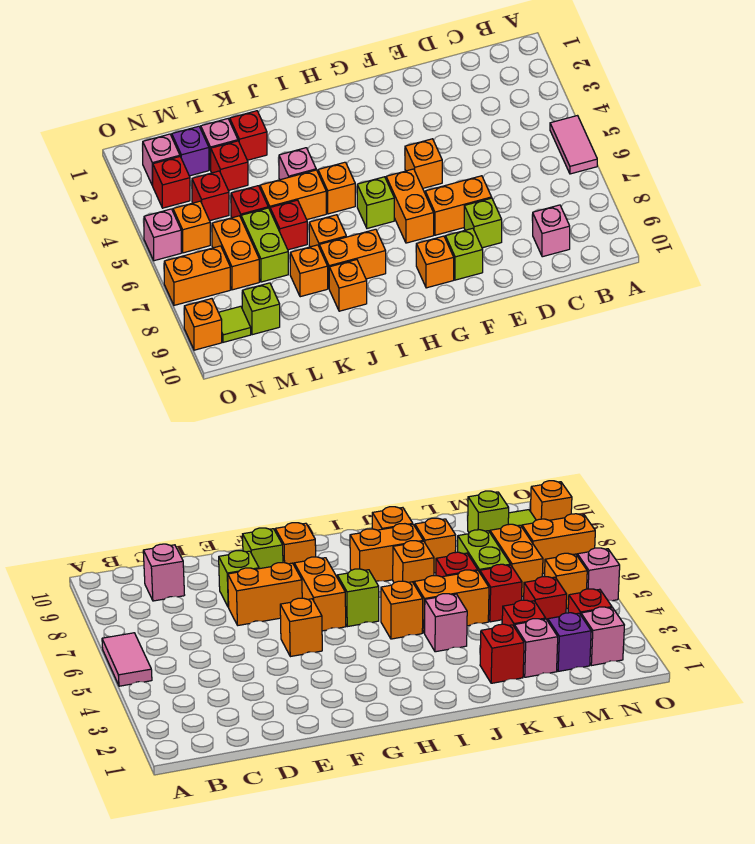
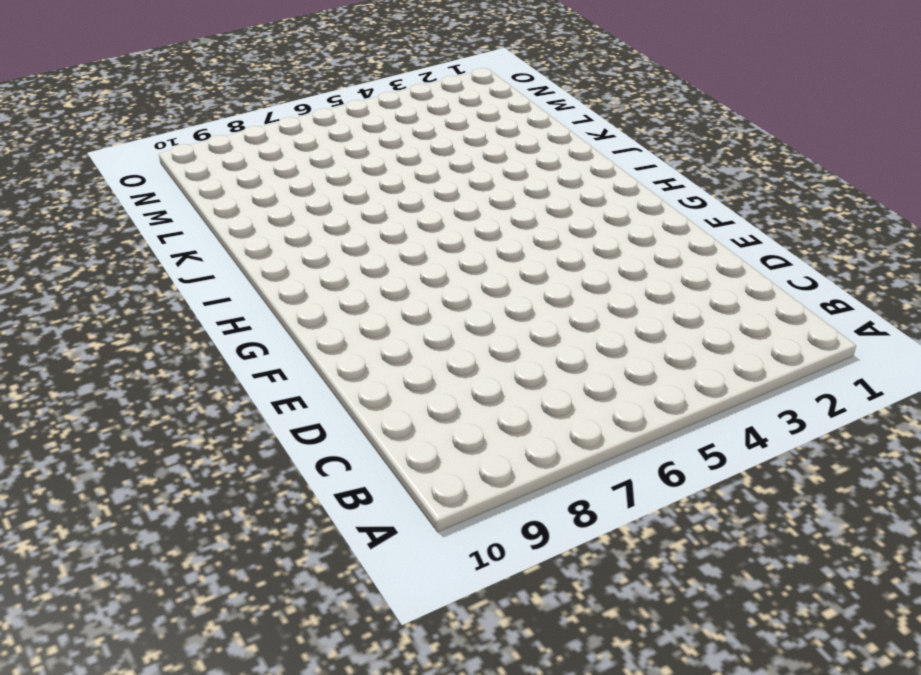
none -> pink 1x2 tile [550,116,597,174]
none -> pink 1x1 brick [533,205,570,257]
none -> orange 1x2 brick [425,176,492,235]
none -> lime 1x1 brick [464,198,502,248]

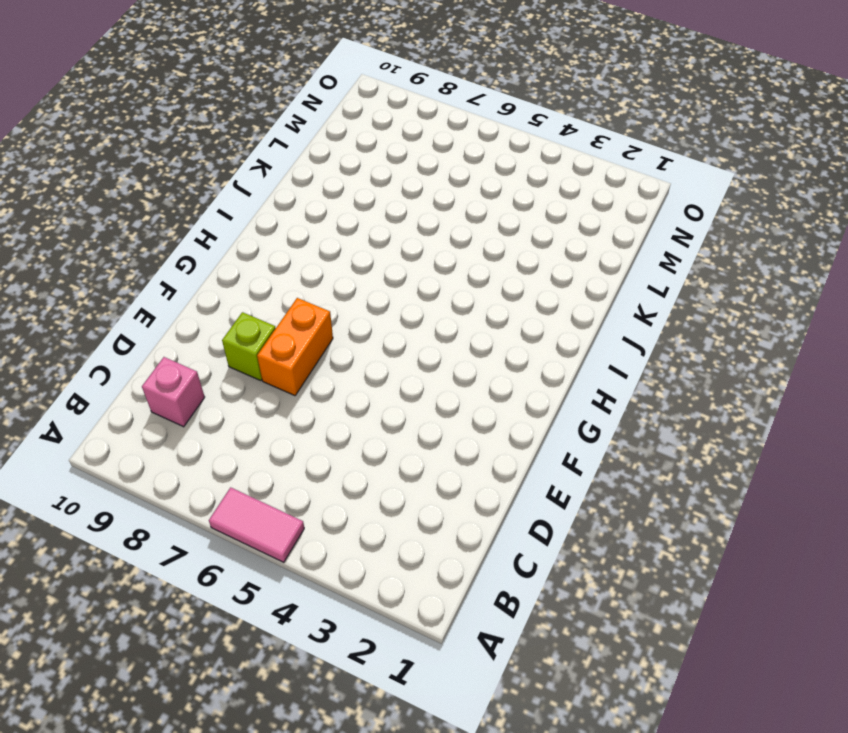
none -> orange 1x1 brick [405,139,442,188]
none -> lime 1x1 brick [445,228,483,280]
none -> orange 1x2 brick [386,169,434,243]
none -> orange 1x1 brick [416,236,454,288]

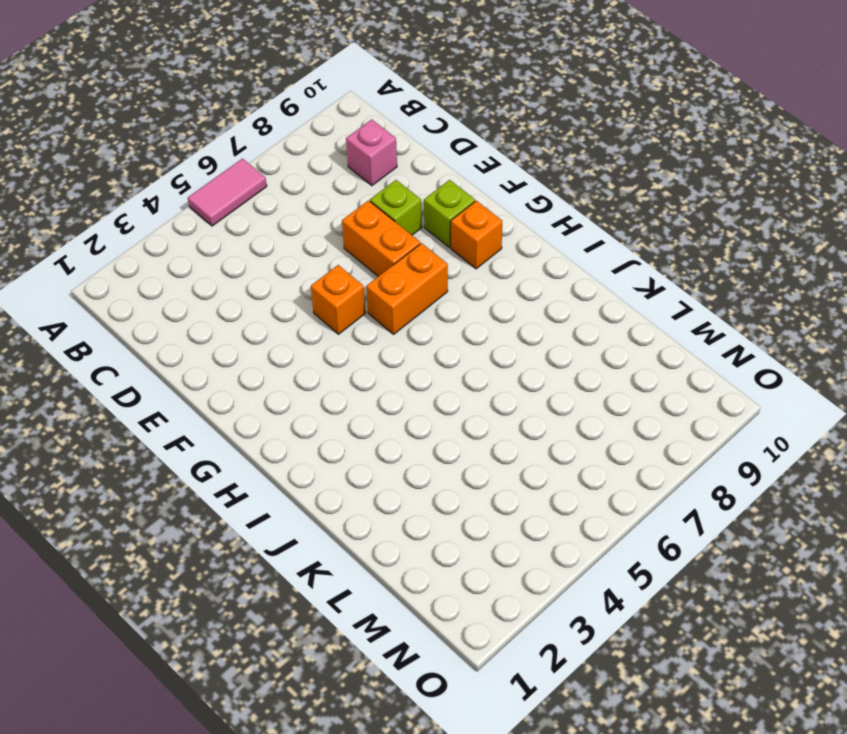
none -> lime 1x1 brick [357,177,394,228]
none -> orange 1x1 brick [318,162,355,214]
none -> orange 1x2 brick [319,229,386,288]
none -> pink 1x1 brick [279,148,316,180]

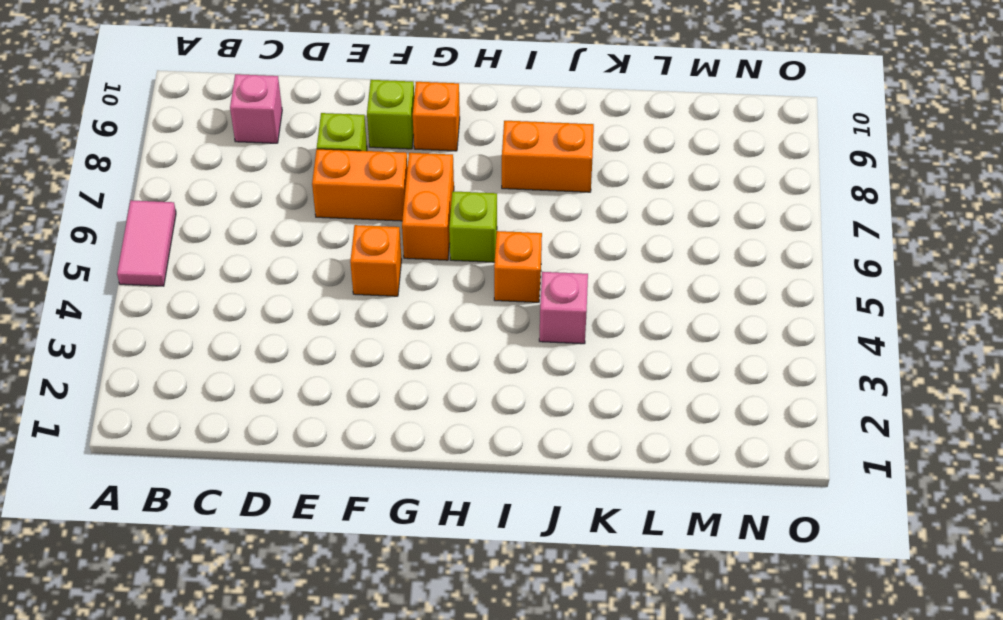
none -> orange 1x2 brick [260,170,326,219]
none -> orange 1x1 brick [309,215,346,247]
none -> orange 1x1 brick [329,260,367,311]
none -> red 1x1 brick [230,111,267,160]

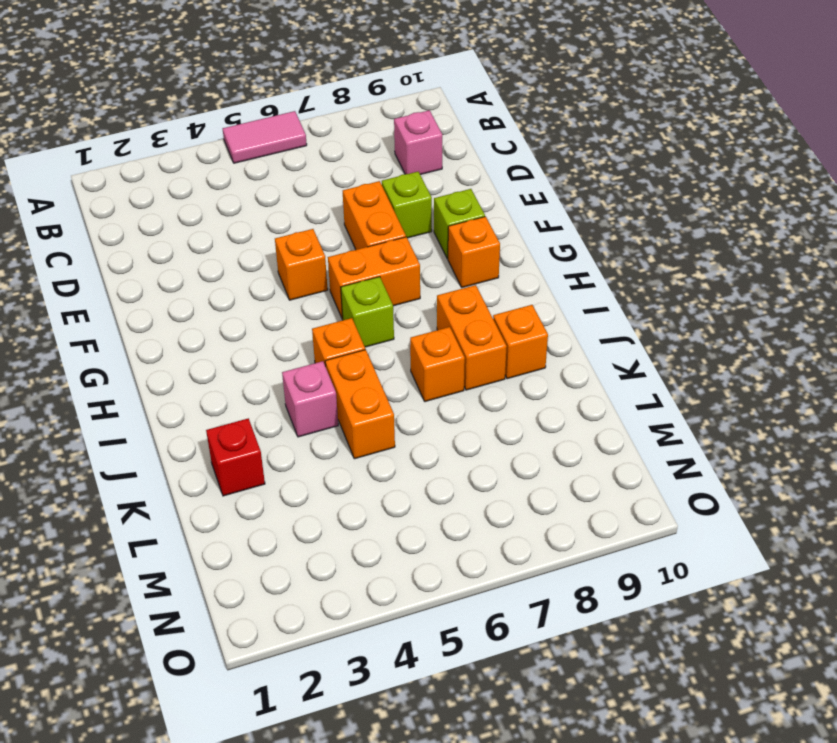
none -> red 1x1 brick [270,200,307,250]
none -> orange 1x1 brick [290,245,328,297]
none -> pink 1x1 brick [201,119,238,170]
none -> red 1x1 brick [211,141,248,190]

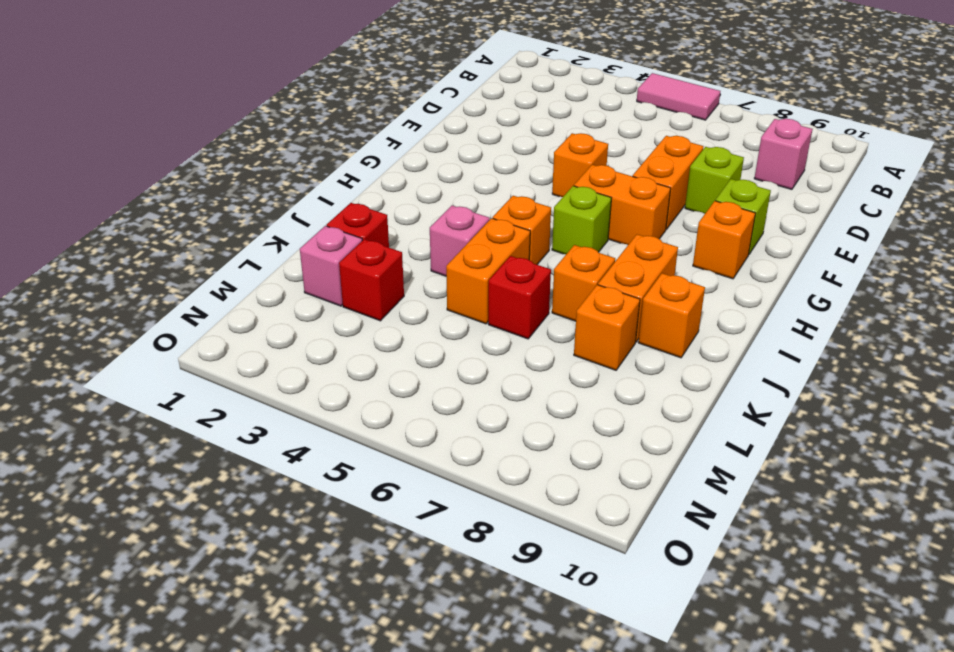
none -> red 1x1 brick [231,186,268,218]
none -> lime 1x2 brick [241,208,288,282]
none -> purple 1x1 brick [172,126,209,176]
none -> red 1x1 brick [192,171,229,221]

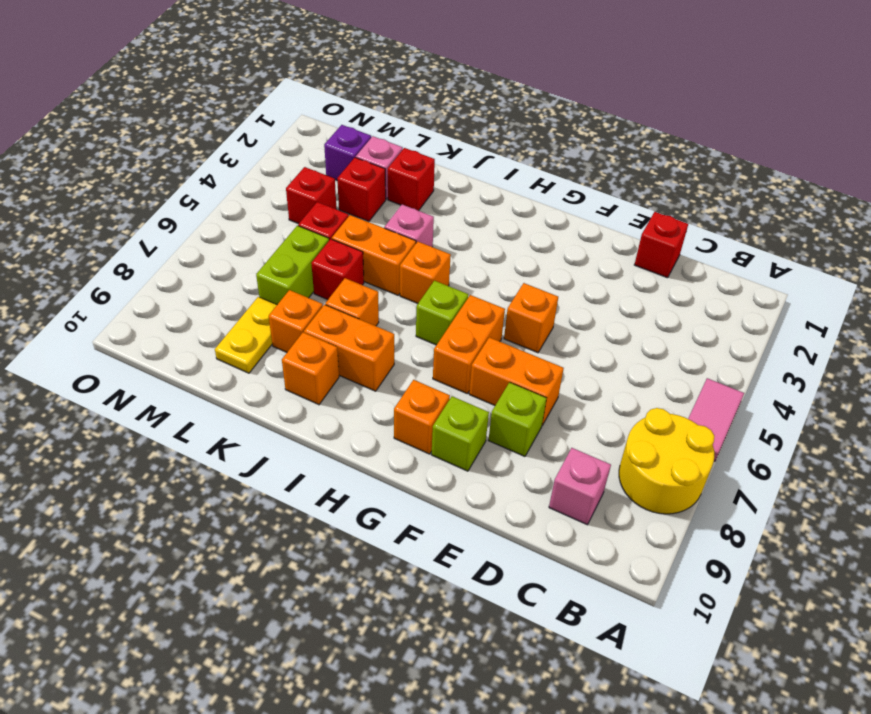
yellow 2x2 round brick [619,408,714,514] -> none
red 1x1 brick [634,212,688,278] -> red 1x1 brick moved to [153,157,190,208]
yellow 1x2 plate [215,297,277,373] -> none
none -> orange 1x2 brick [212,216,259,290]
none -> lime 1x1 brick [242,283,280,335]
none -> pink 1x1 brick [142,134,180,186]
none -> orange 1x1 brick [173,201,210,253]

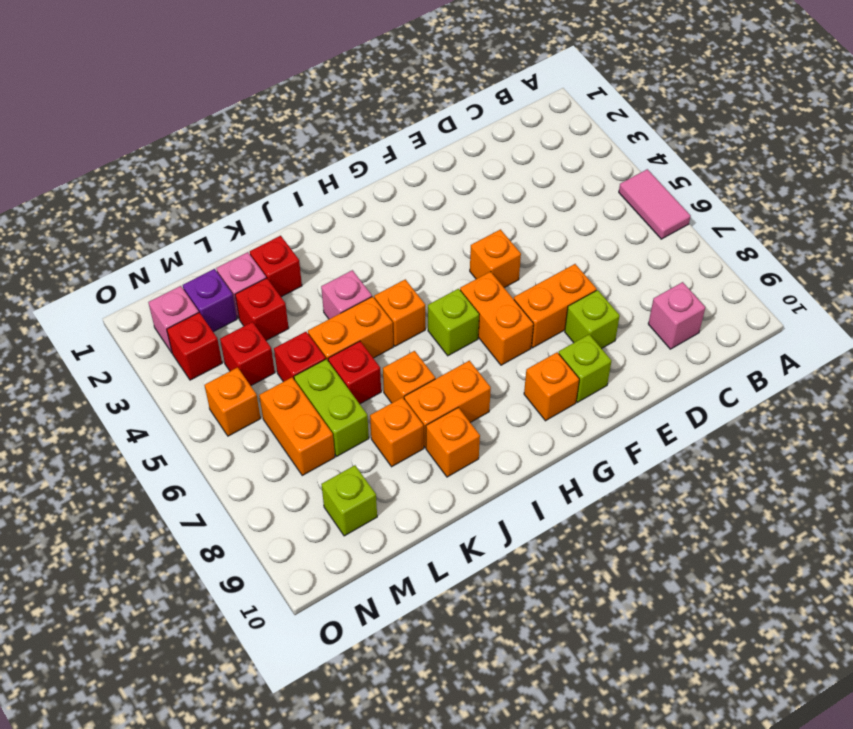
none -> orange 1x2 brick [164,246,230,305]
none -> lime 1x1 tile [219,306,251,342]
none -> pink 1x1 brick [144,209,181,261]
none -> orange 1x1 brick [184,299,222,350]

